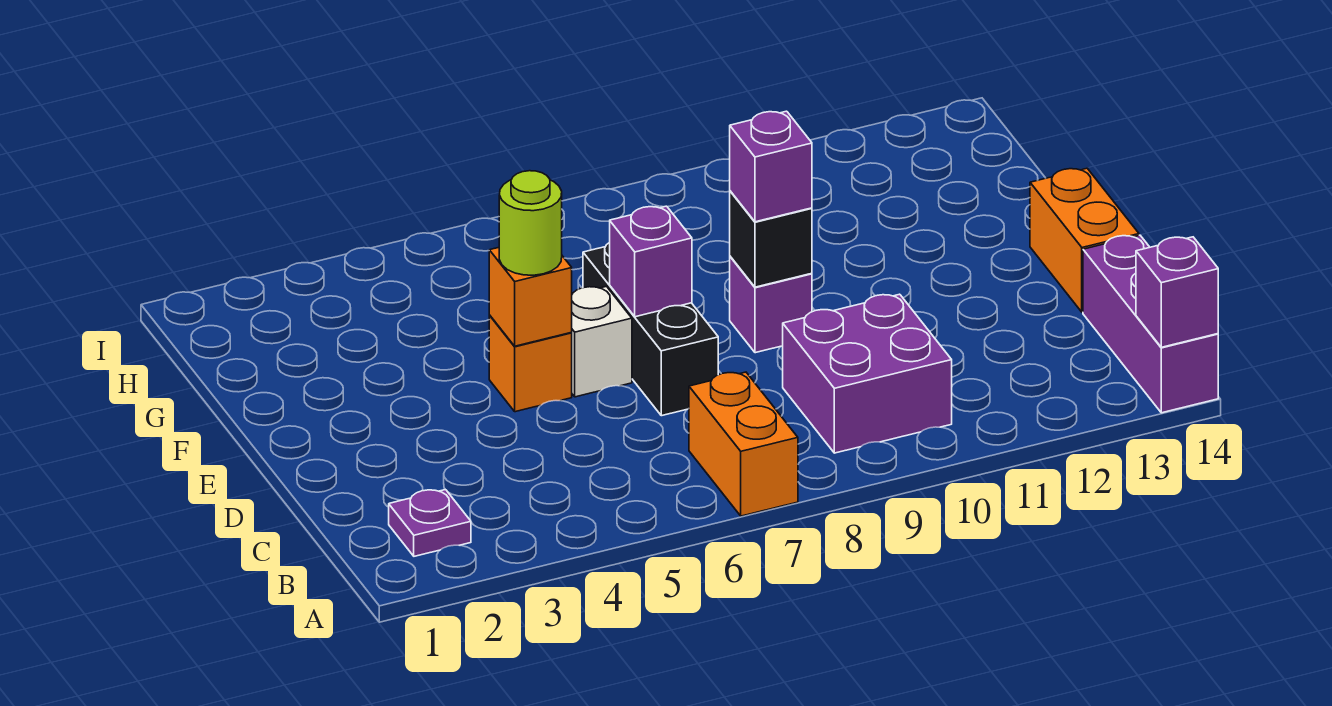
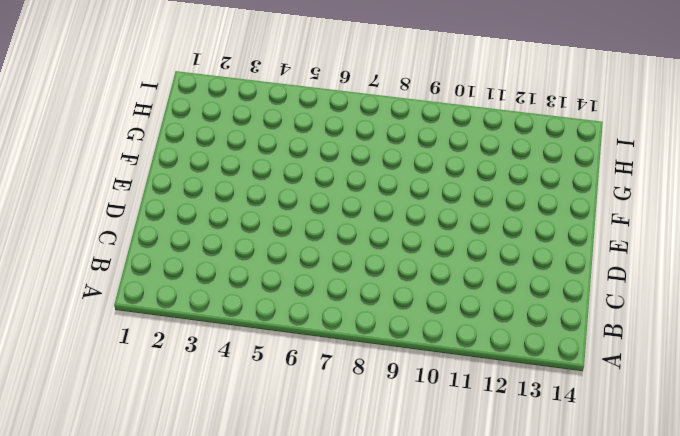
none -> orange 1x2 brick [689,372,798,516]
none -> purple 1x3 brick [1083,235,1218,413]
none -> purple 1x1 plate [389,490,471,556]

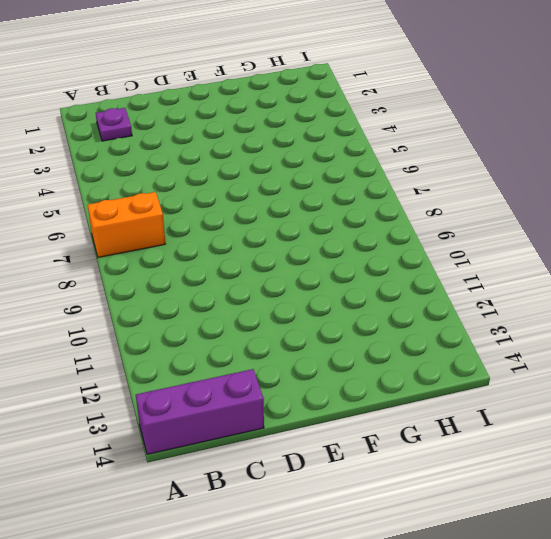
none -> purple 2x2 brick [783,294,952,453]
none -> black 1x3 brick [583,242,718,416]
none -> orange 1x2 brick [1030,168,1139,312]

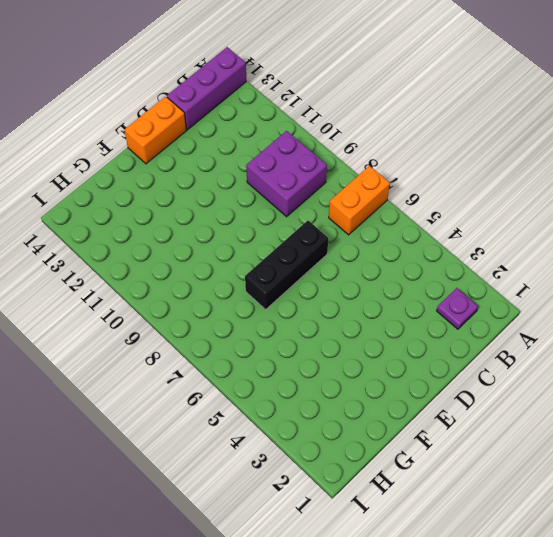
none -> orange 1x1 brick [489,315,572,412]
none -> white 1x1 brick [571,286,632,397]
none -> purple 1x1 brick [730,256,812,353]

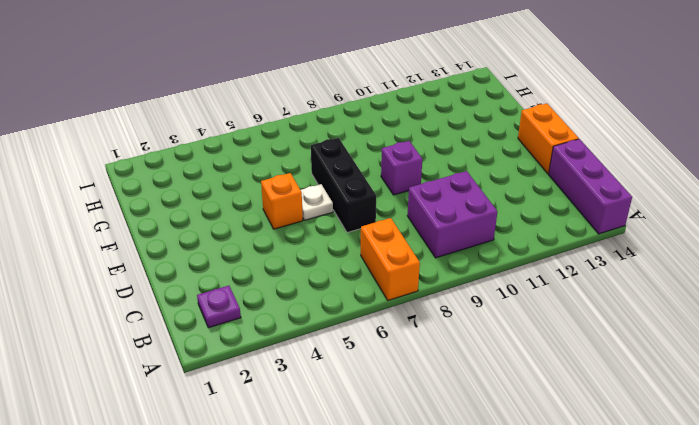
white 1x1 plate [301,184,333,220] -> white 1x1 brick [571,286,632,397]
none -> purple 1x1 brick [1136,237,1218,347]
none -> orange 1x1 brick [489,248,572,346]
none -> purple 1x1 brick [610,206,692,317]

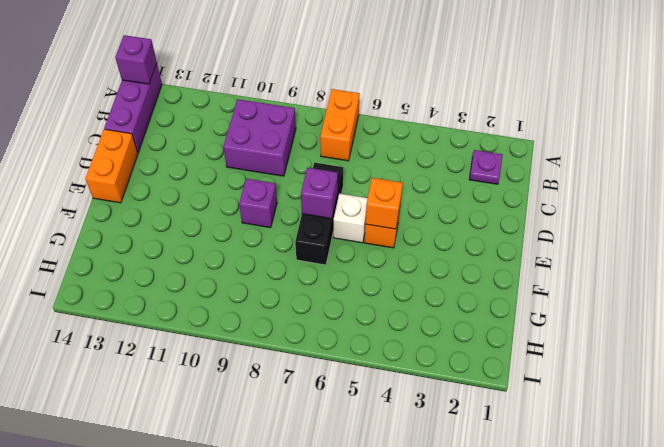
none -> black 1x1 brick [730,191,812,287]
none -> lime 1x1 round brick [499,171,562,275]
none -> purple 1x1 brick [730,111,812,222]

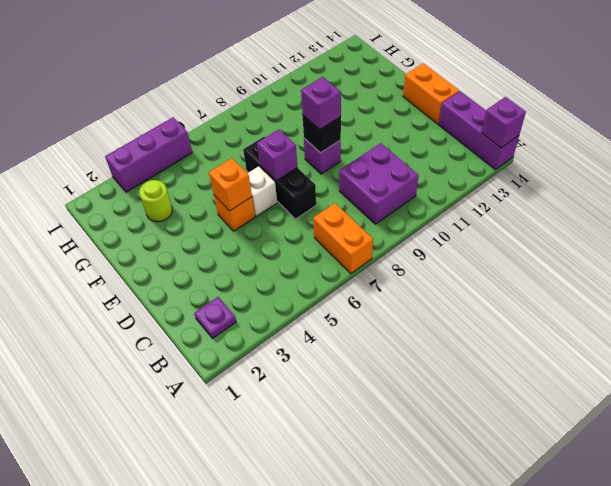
lime 1x1 round brick [139,180,172,222] -> lime 1x1 round brick moved to [499,171,562,275]
purple 1x3 brick [105,117,192,192] -> none

